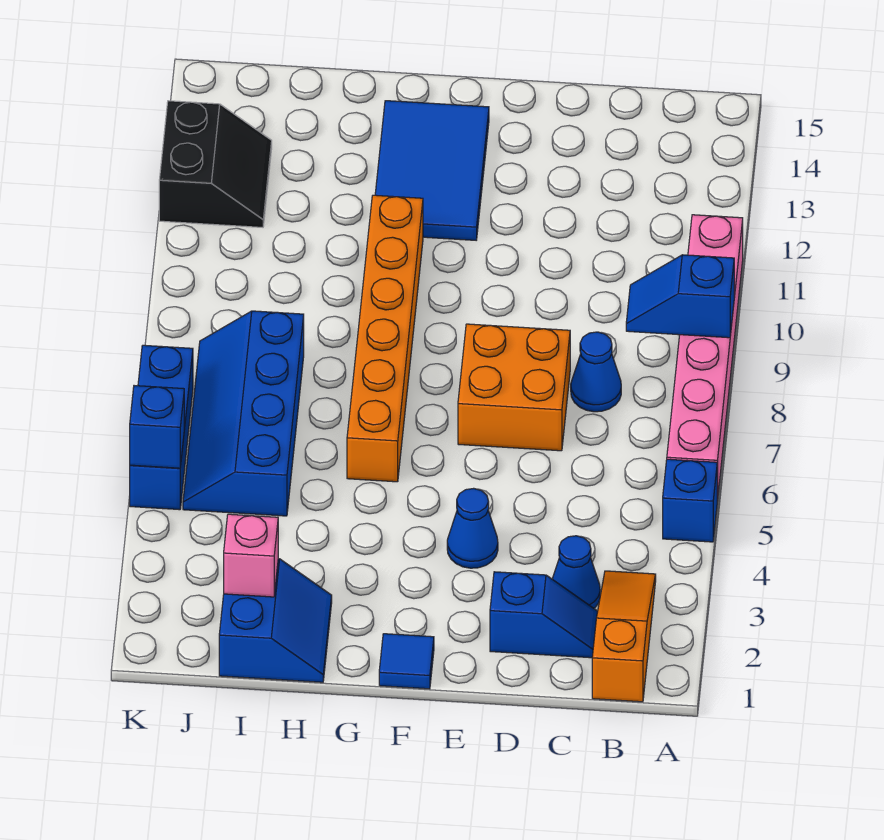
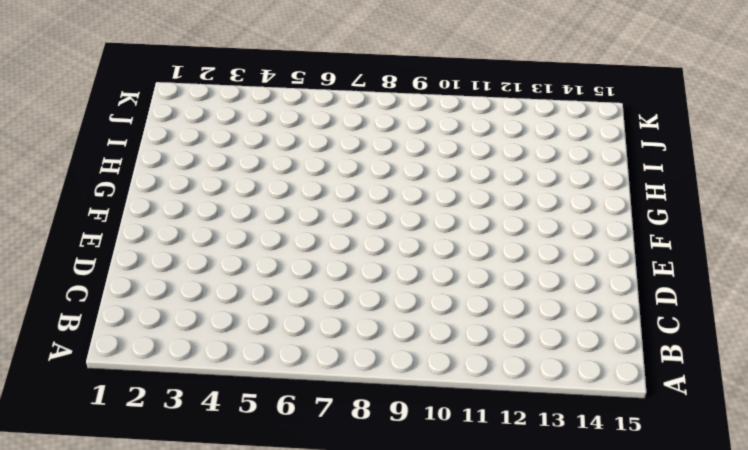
none -> blue 1x1 brick [663,459,717,542]
none -> pink 1x6 brick [667,215,743,501]
none -> orange 1x3 slope [592,571,656,702]

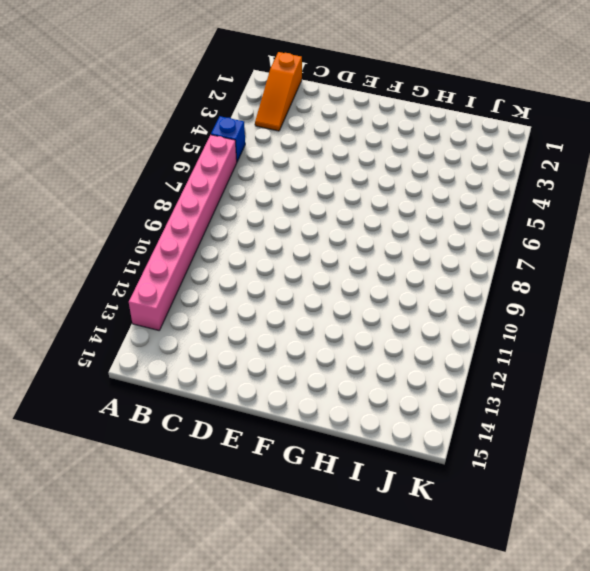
pink 1x8 brick [129,135,237,330] -> pink 1x6 brick [667,215,743,501]
none -> blue 1x2 slope [490,572,598,658]
none -> blue 1x1 cone [552,536,600,608]
none -> blue 1x1 cone [571,332,621,412]

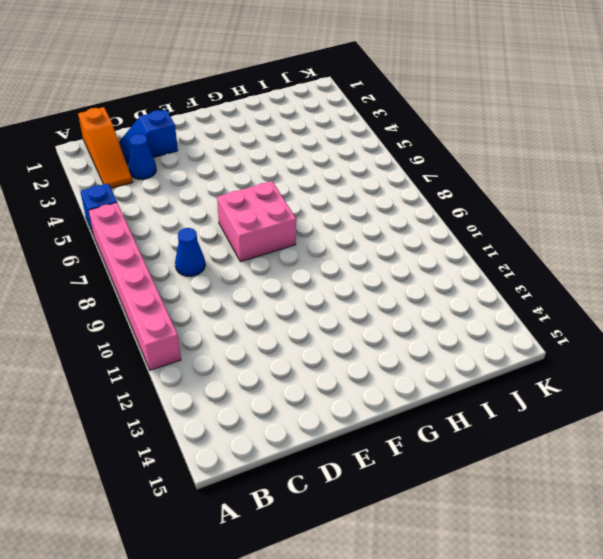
pink 2x2 brick [217,181,296,262] -> orange 2x2 brick [458,324,570,451]
none -> blue 1x1 cone [447,488,498,568]
none -> blue 1x1 tile [379,634,434,689]
none -> blue 2x3 tile [375,101,489,240]

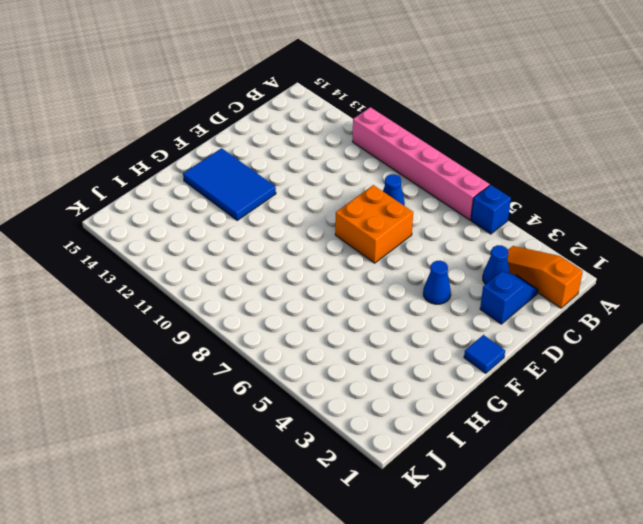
none -> orange 1x6 brick [347,195,423,482]
none -> blue 2x2 slope [219,559,332,682]
none -> blue 2x4 slope [183,311,304,516]

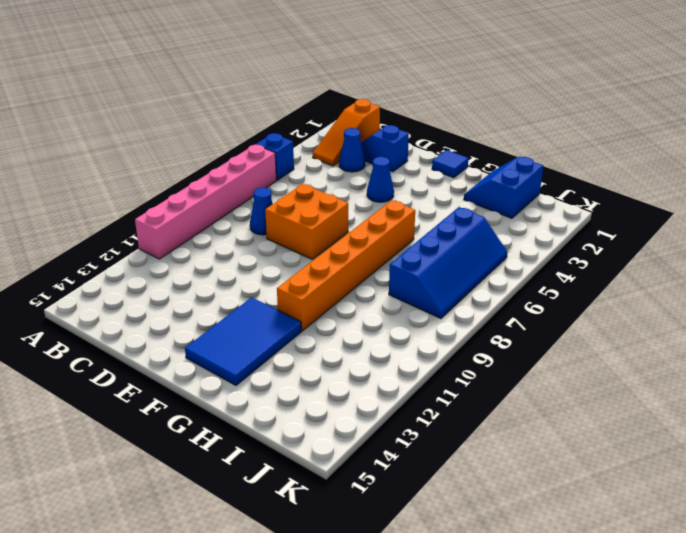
none -> black 2x2 slope [159,101,272,227]
none -> blue 1x3 brick [130,345,193,510]
none -> blue 1x2 slope [626,255,734,338]

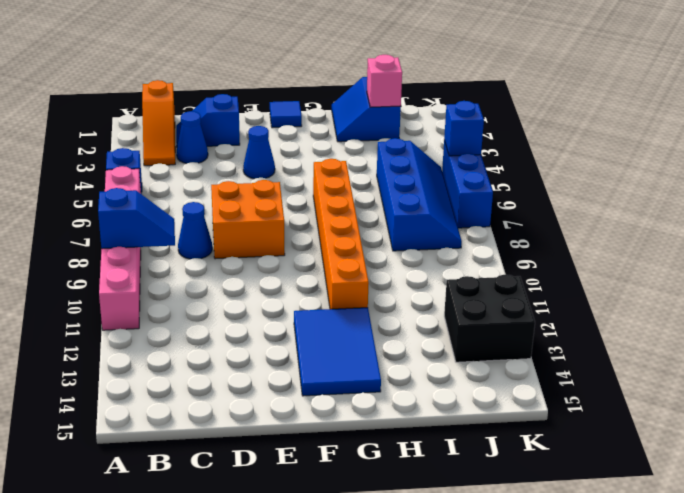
black 2x2 brick [444,275,535,362] -> black 2x2 slope [159,101,272,227]

